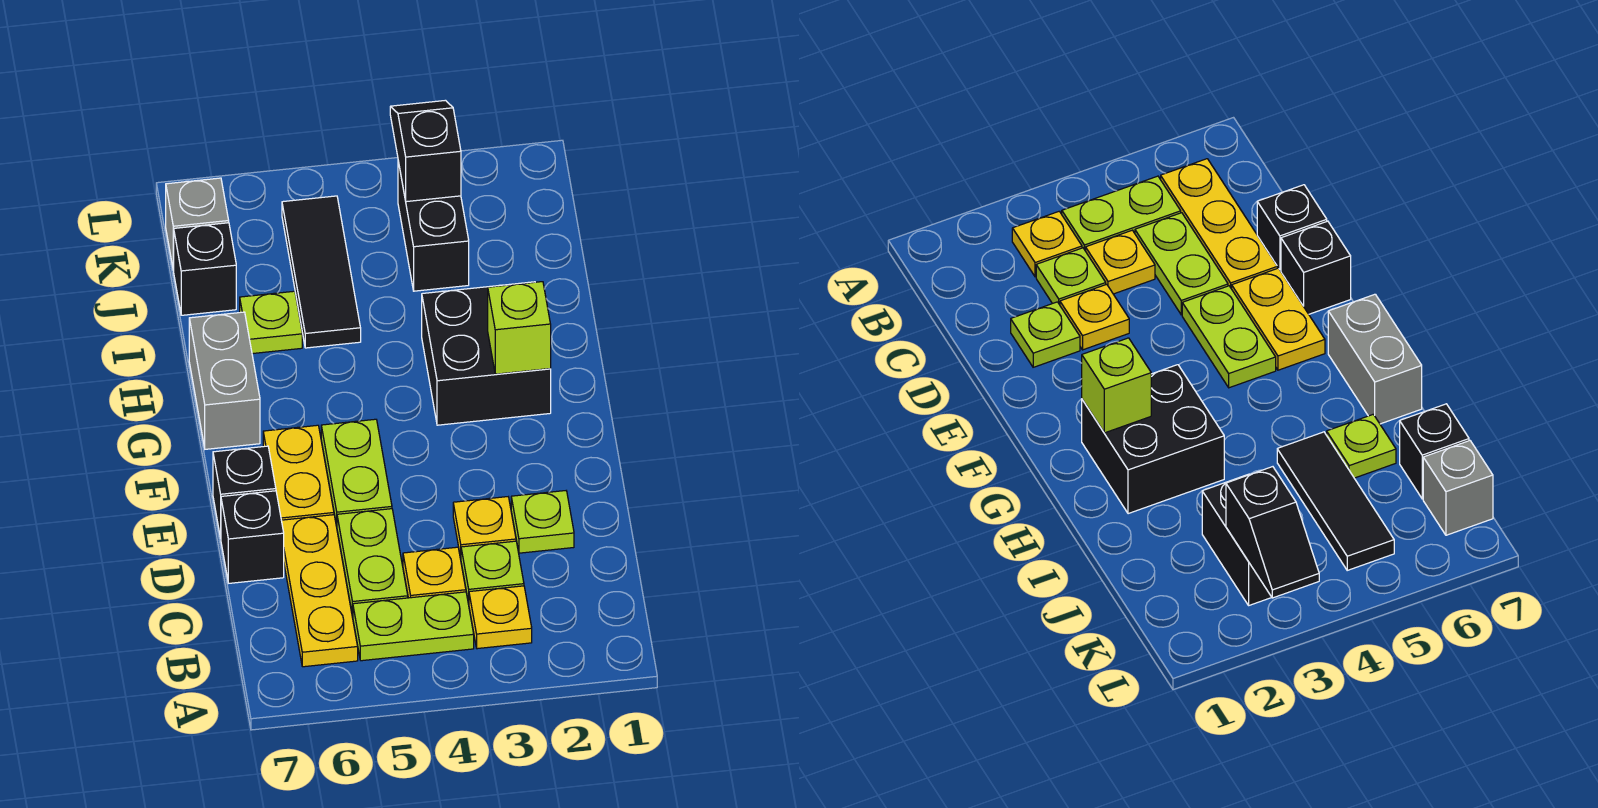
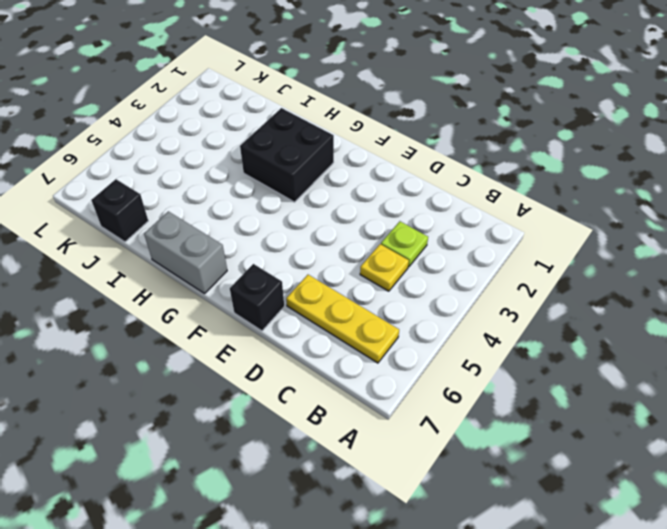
none -> yellow 1x1 plate [469,586,532,649]
none -> lime 1x2 plate [353,592,474,661]
none -> lime 1x2 plate [337,509,408,616]

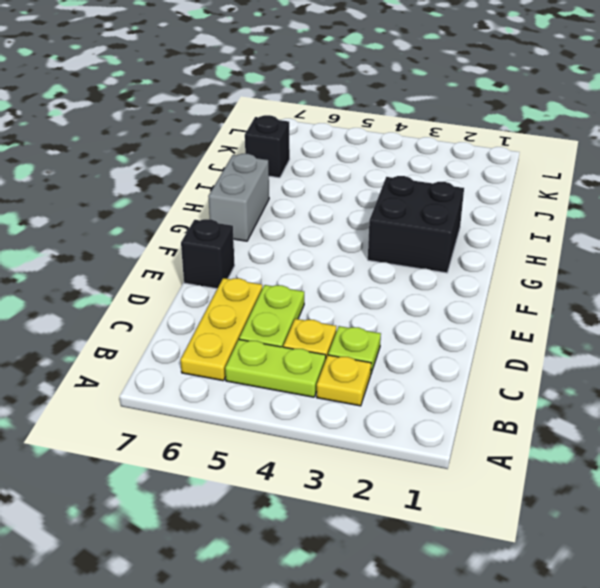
none -> lime 1x1 plate [511,491,574,553]
none -> yellow 1x1 plate [453,497,516,558]
none -> black 1x1 brick [221,491,284,583]

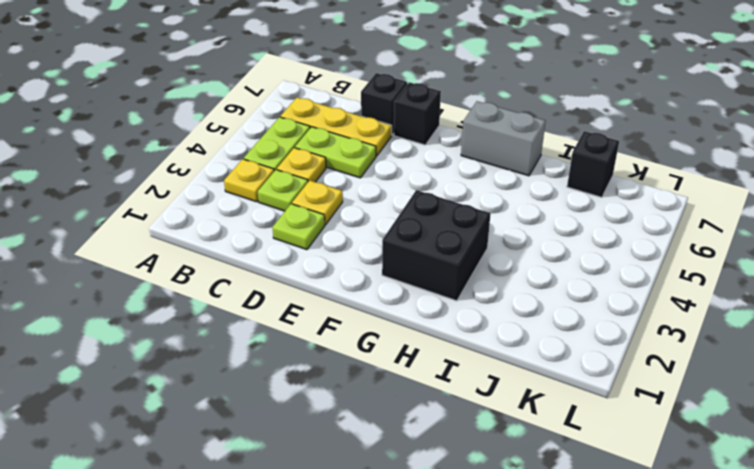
none -> lime 1x2 plate [321,419,392,525]
none -> yellow 1x2 plate [263,425,334,520]
none -> black 1x3 tile [282,196,361,348]

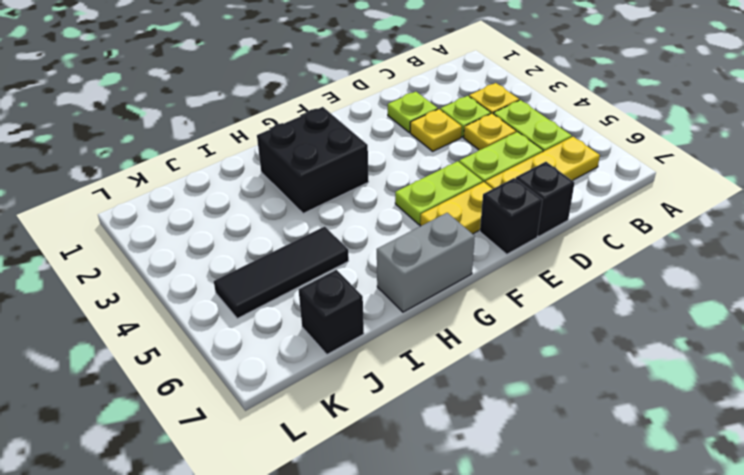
none -> lime 1x1 plate [240,291,302,354]
none -> black 1x2 brick [398,161,469,291]
none -> grey 1x1 brick [166,178,229,270]

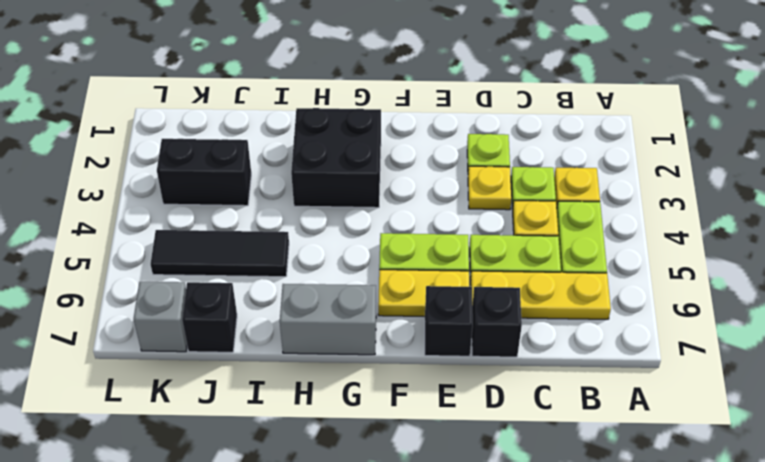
none -> lime 1x1 plate [240,291,302,354]
none -> lime 1x1 brick [488,282,551,374]
none -> black 1x2 slope [390,100,461,202]

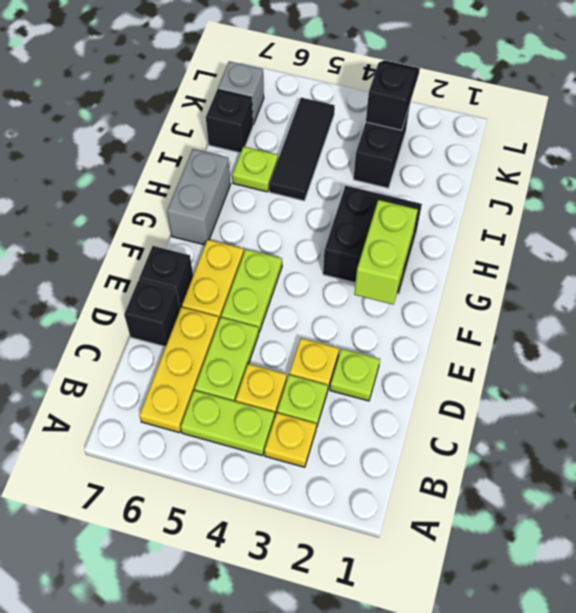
lime 1x2 brick [354,200,418,305] -> lime 1x1 brick [488,282,551,374]

